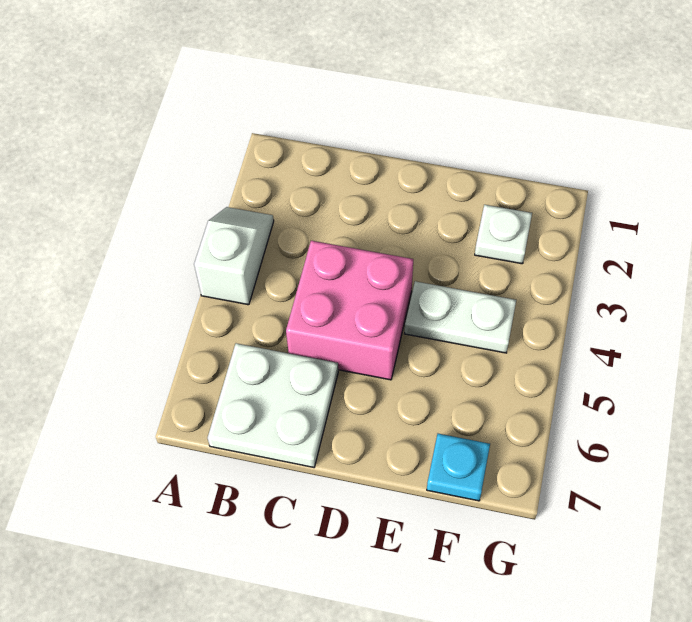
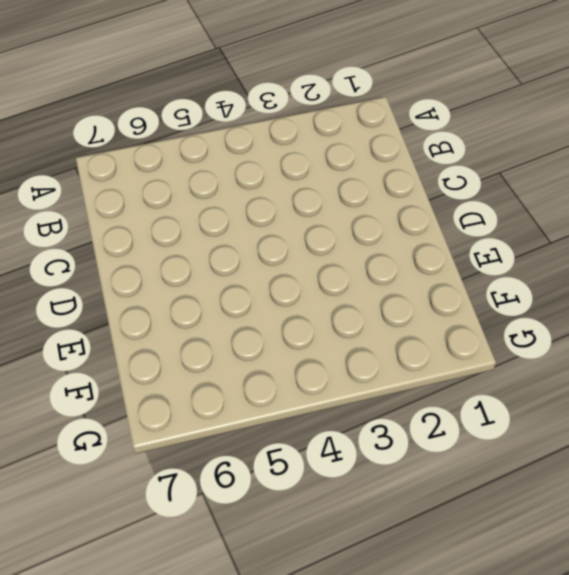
none -> white 1x2 slope [194,207,274,305]
none -> white 2x2 plate [208,343,338,467]

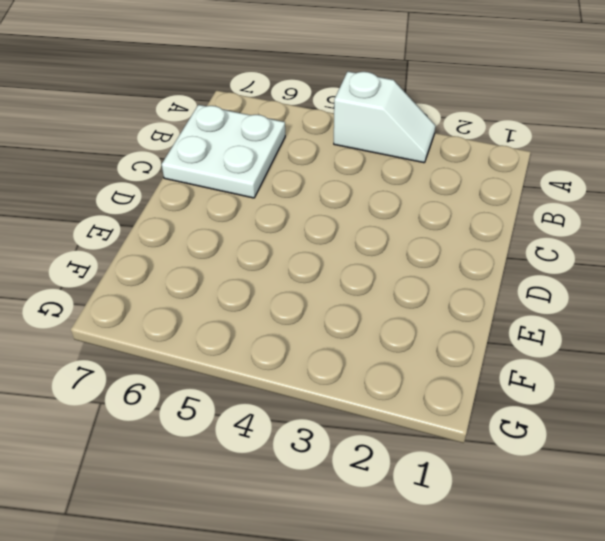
none -> pink 2x2 brick [286,241,413,380]
none -> white 1x2 plate [405,281,516,353]

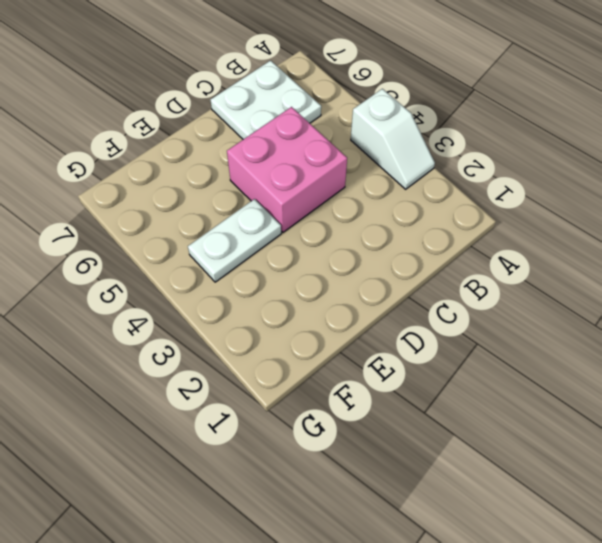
none -> white 1x1 plate [475,205,532,264]
none -> cyan 1x1 plate [427,434,490,501]

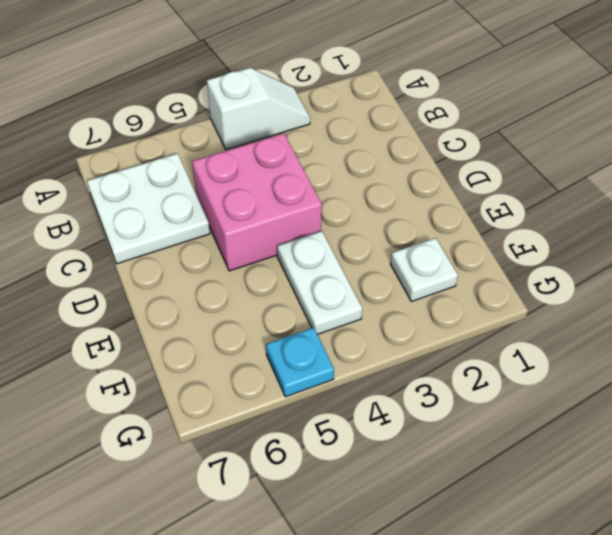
cyan 1x1 plate [266,327,334,397] -> cyan 1x1 plate moved to [427,434,490,501]

